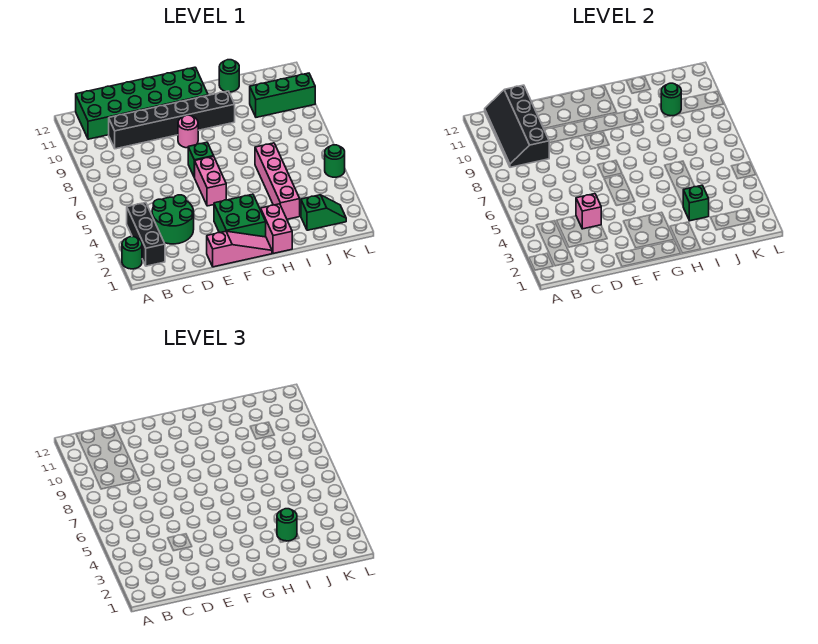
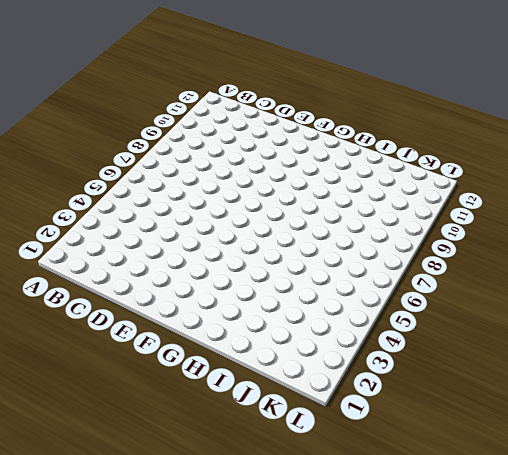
none -> green 1x1 round brick [122,237,142,269]
none -> black 1x3 brick [127,203,165,266]
none -> green 2x6 brick [76,67,208,139]

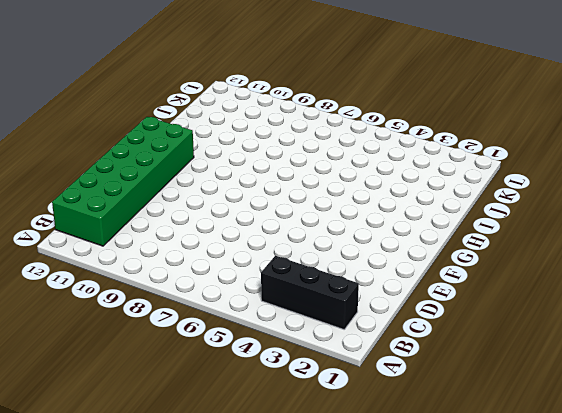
none -> green 1x1 round brick [122,237,142,269]
none -> green 2x2 round brick [152,195,194,244]
none -> black 1x6 brick [109,91,235,149]

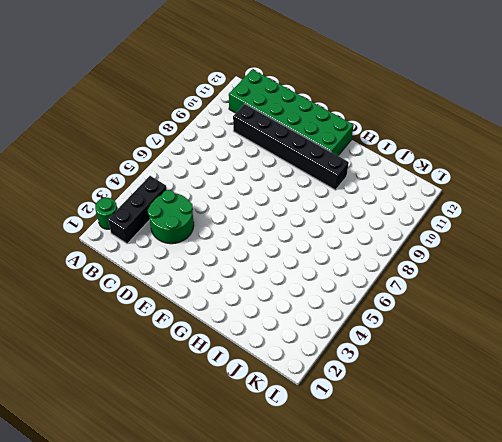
none -> pink 1x3 slope [207,231,272,267]
none -> green 2x2 brick [214,194,266,237]
none -> pink 1x2 brick [195,156,226,206]

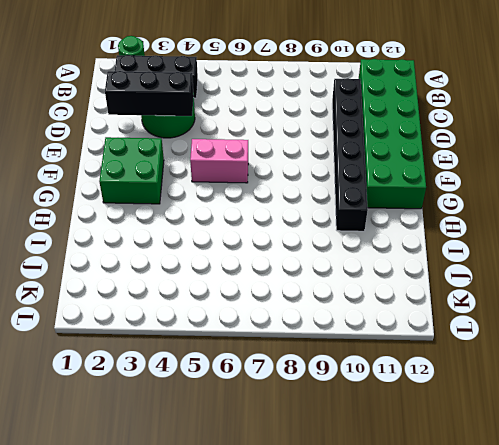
black 1x3 brick [105,71,194,116] -> pink 1x1 brick [576,194,601,229]
none -> pink 1x3 slope [207,231,272,267]
none -> green 1x1 brick [188,142,213,178]
none -> pink 1x1 round brick [178,115,198,148]

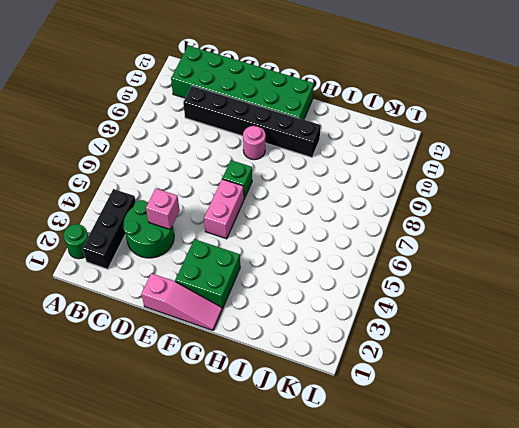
none -> pink 1x2 brick [261,204,292,254]
none -> pink 1x4 brick [255,143,300,219]
none -> green 1x1 round brick [219,60,239,92]

